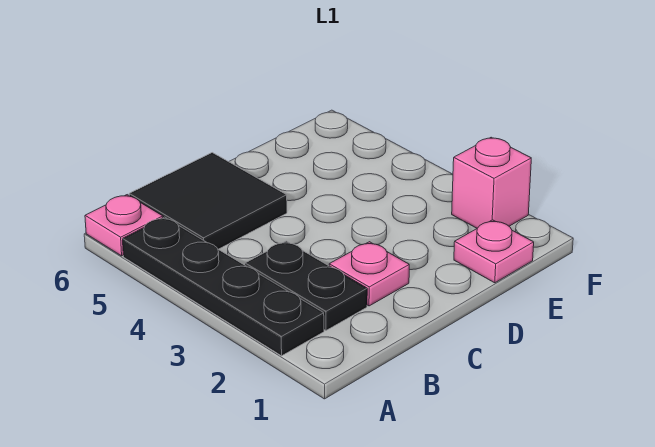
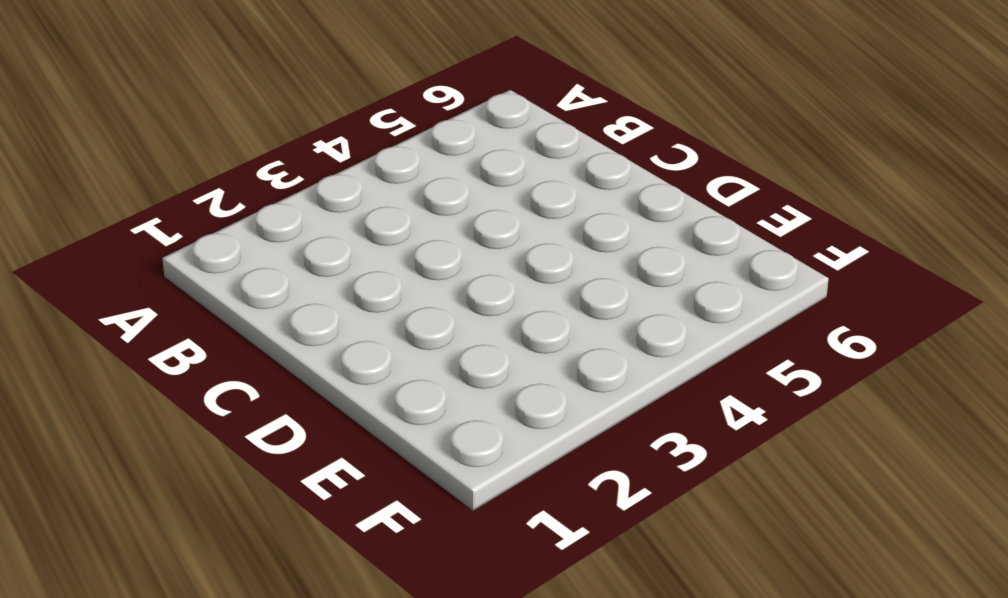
none -> black 1x4 plate [123,217,324,356]
none -> pink 1x1 plate [85,195,163,256]

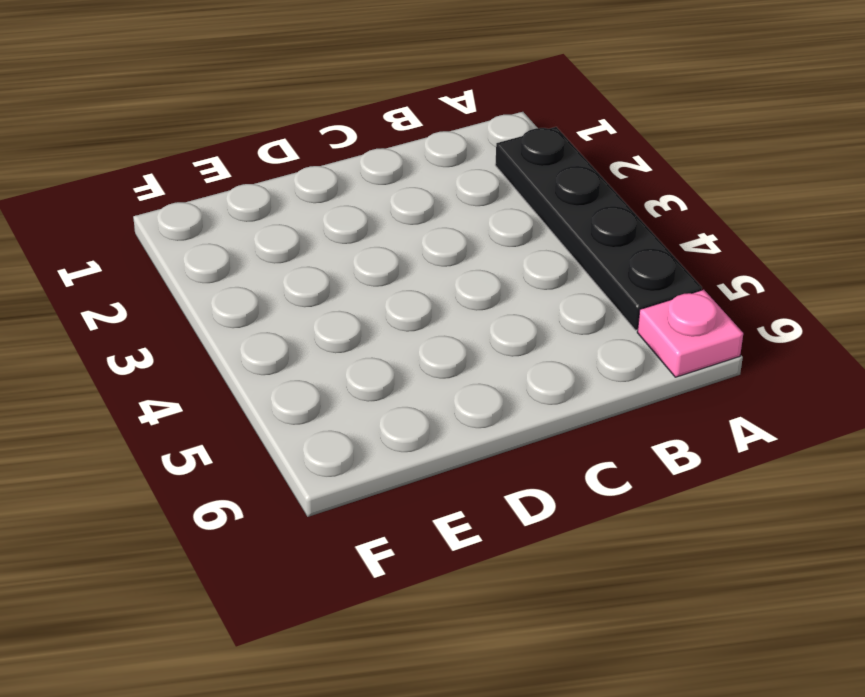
none -> black 1x2 plate [245,241,367,330]
none -> black 2x2 tile [129,153,287,249]

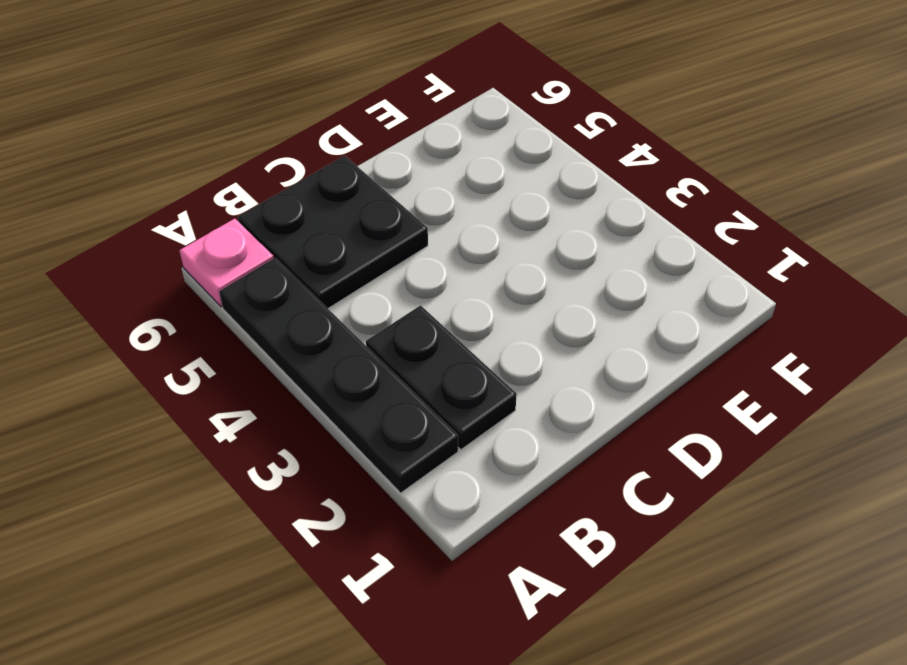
black 2x2 plate [238,156,428,308] -> black 2x2 tile [129,153,287,249]
none -> pink 1x1 plate [329,242,409,306]
none -> pink 1x1 plate [454,220,534,283]

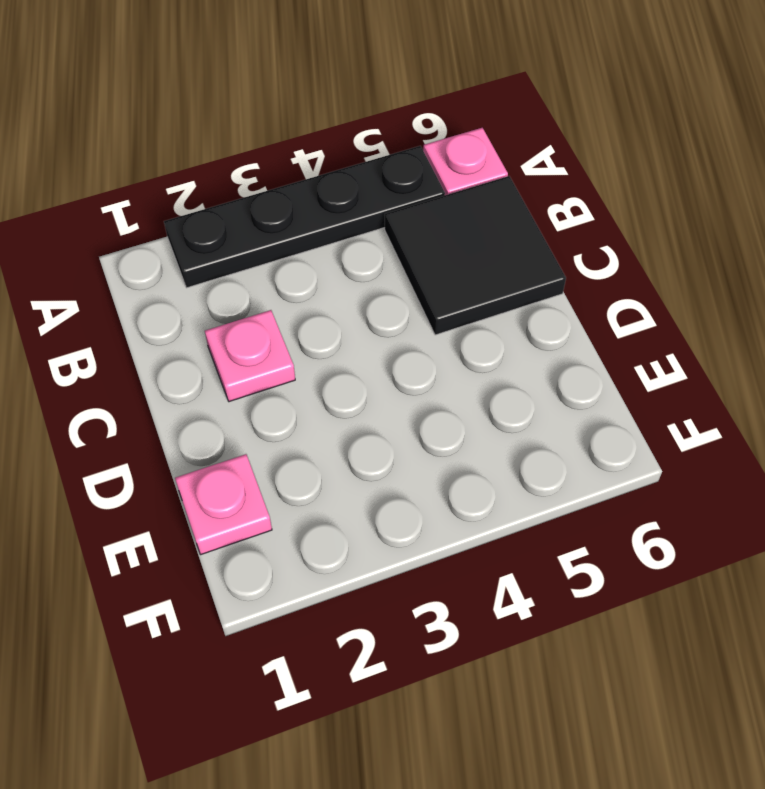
none -> black 1x2 plate [245,241,367,330]
none -> pink 1x1 brick [452,137,531,228]

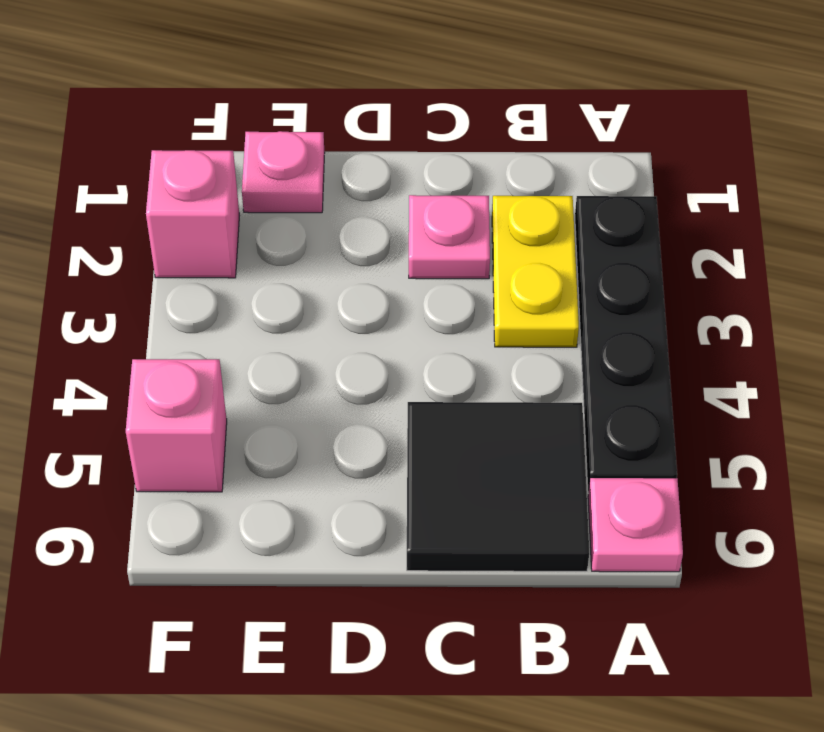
yellow 1x2 plate [492,196,579,347] -> black 1x2 plate [245,241,367,330]
pink 1x1 brick [126,359,227,492] -> none

